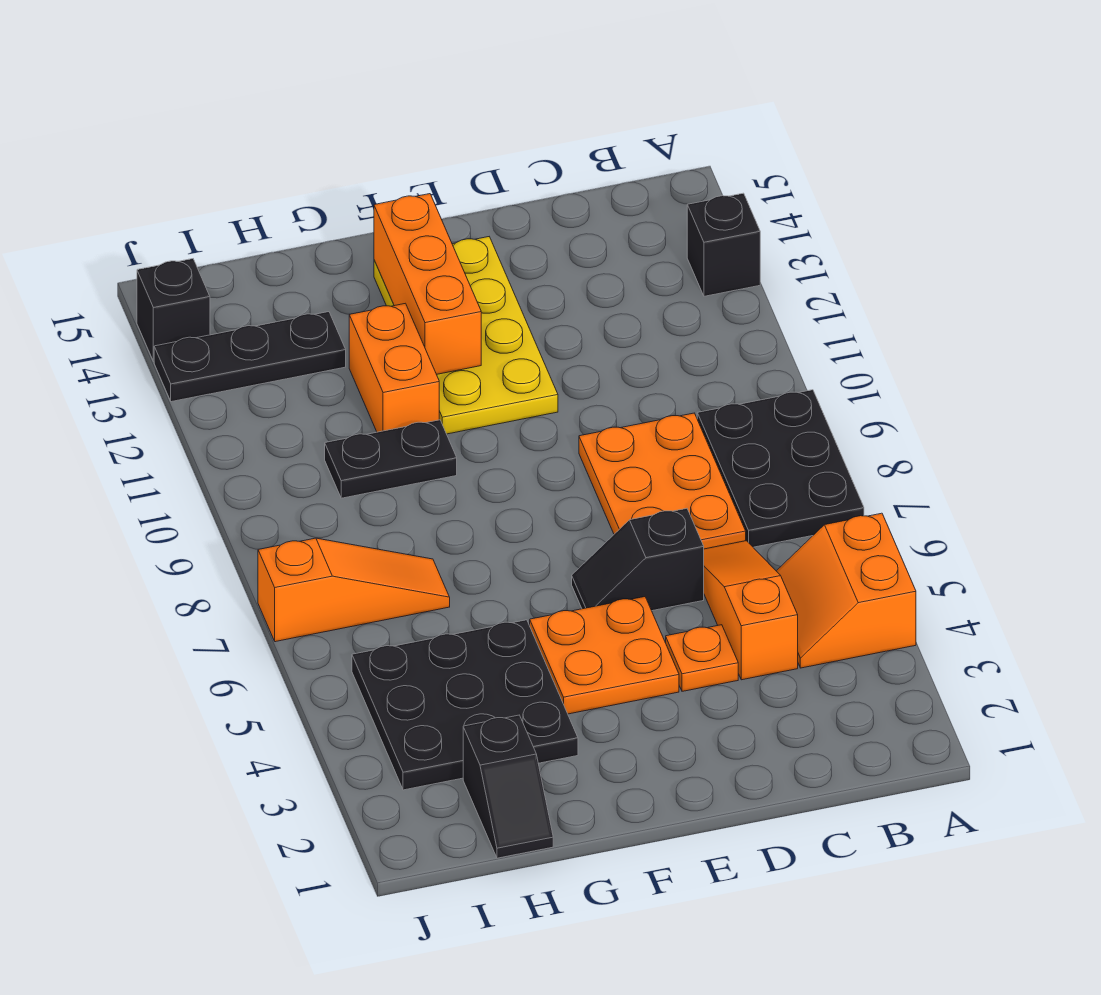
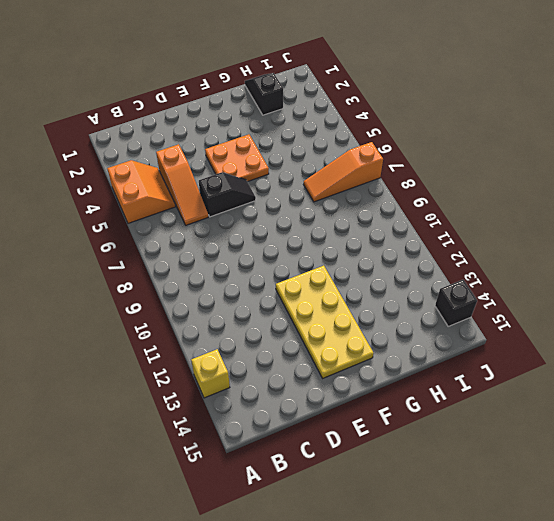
yellow 1x1 brick [191,349,230,398] -> black 1x1 brick [687,193,760,296]
none -> black 2x3 plate [697,390,864,547]
none -> orange 2x3 plate [579,413,746,549]
none -> orange 1x1 plate [666,625,738,691]

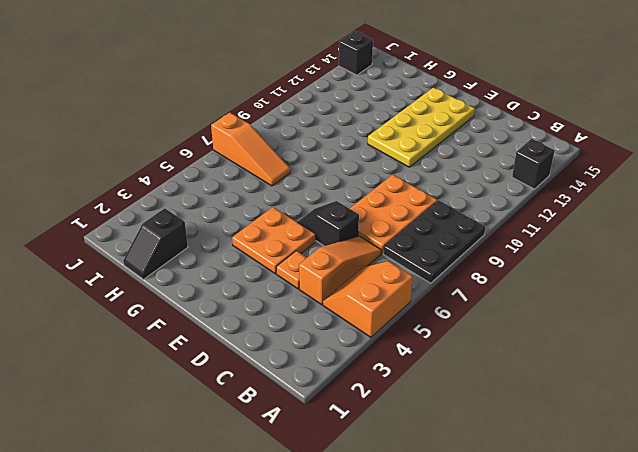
none -> black 3x3 plate [352,620,578,790]
none -> black 1x2 plate [325,420,457,498]
none -> orange 1x2 brick [349,303,439,432]

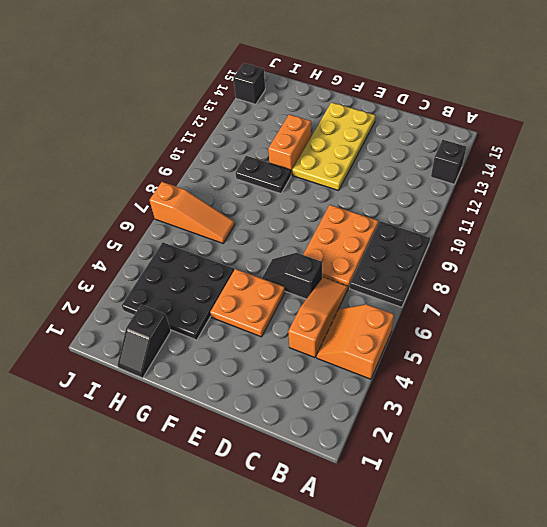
none -> orange 1x1 plate [666,625,738,691]
none -> black 1x3 plate [154,312,346,402]
none -> orange 1x3 brick [374,194,481,374]

